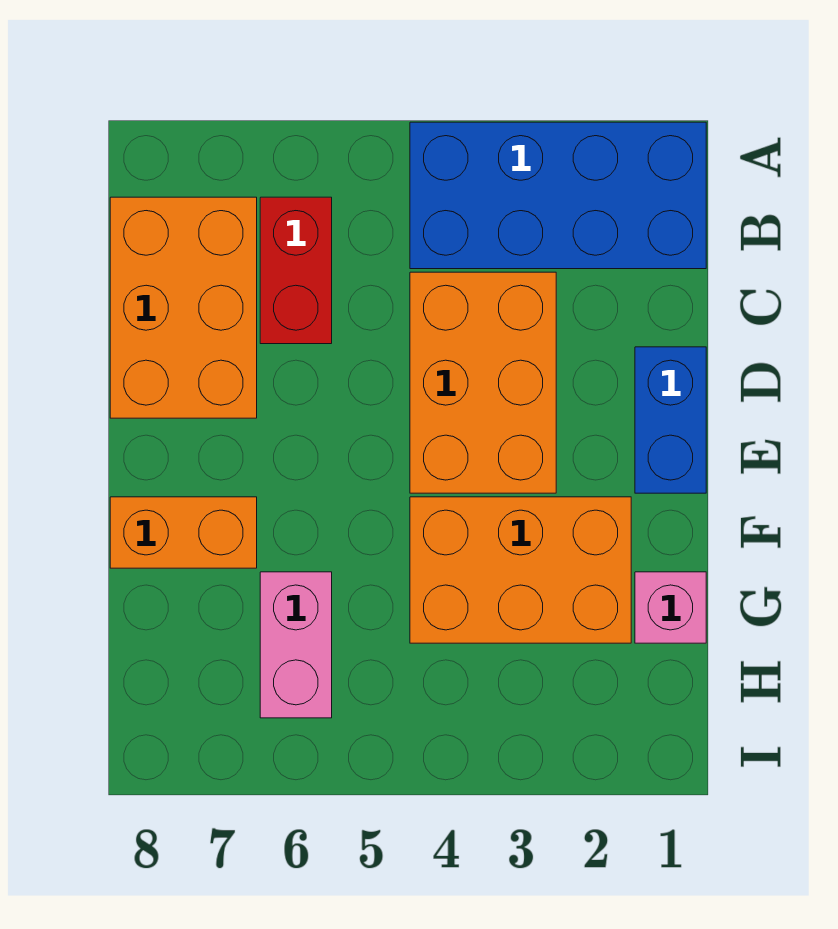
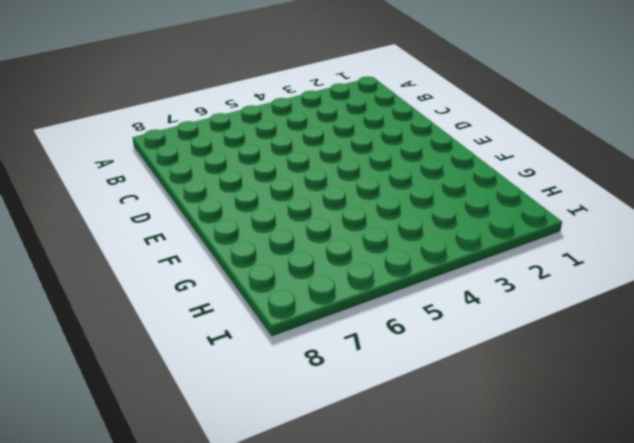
none -> blue 2x4 brick [410,122,706,269]
none -> red 1x2 brick [260,197,332,344]

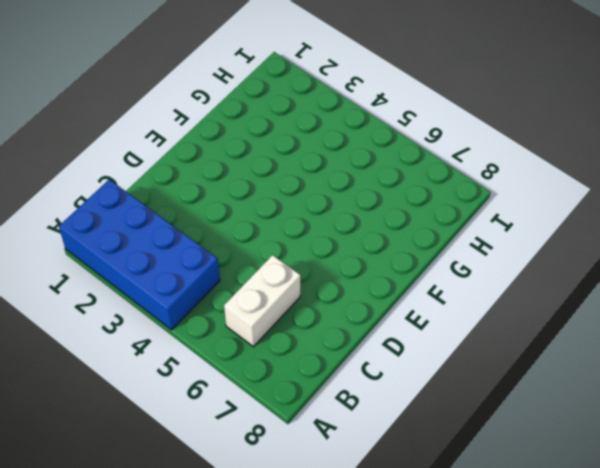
white 1x2 brick [224,255,300,347] -> red 1x2 brick [260,197,332,344]
none -> orange 2x3 brick [110,197,257,418]
none -> orange 2x3 brick [410,272,556,493]

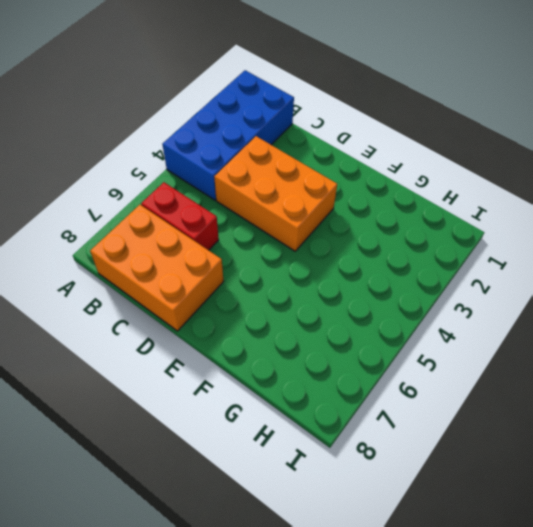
none -> blue 1x2 brick [635,347,706,493]
none -> orange 2x3 brick [410,497,631,643]

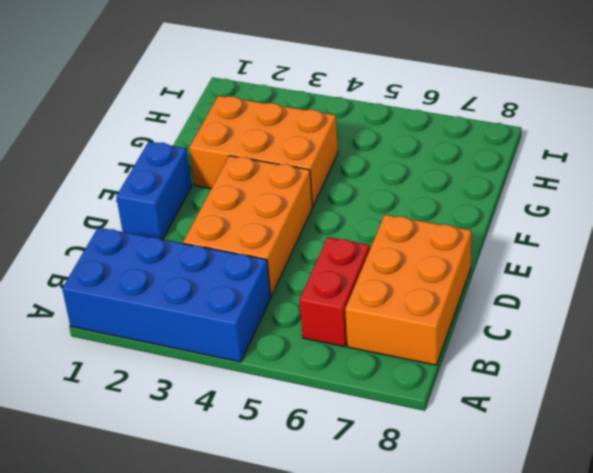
none -> orange 1x2 brick [110,497,257,568]
none -> pink 1x1 brick [635,572,706,643]

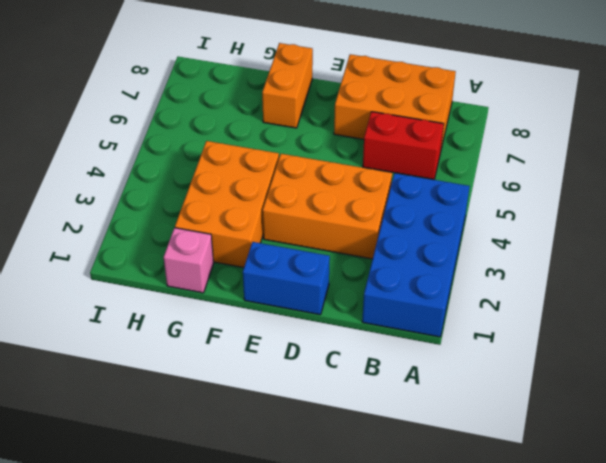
none -> pink 1x2 brick [260,572,332,718]

